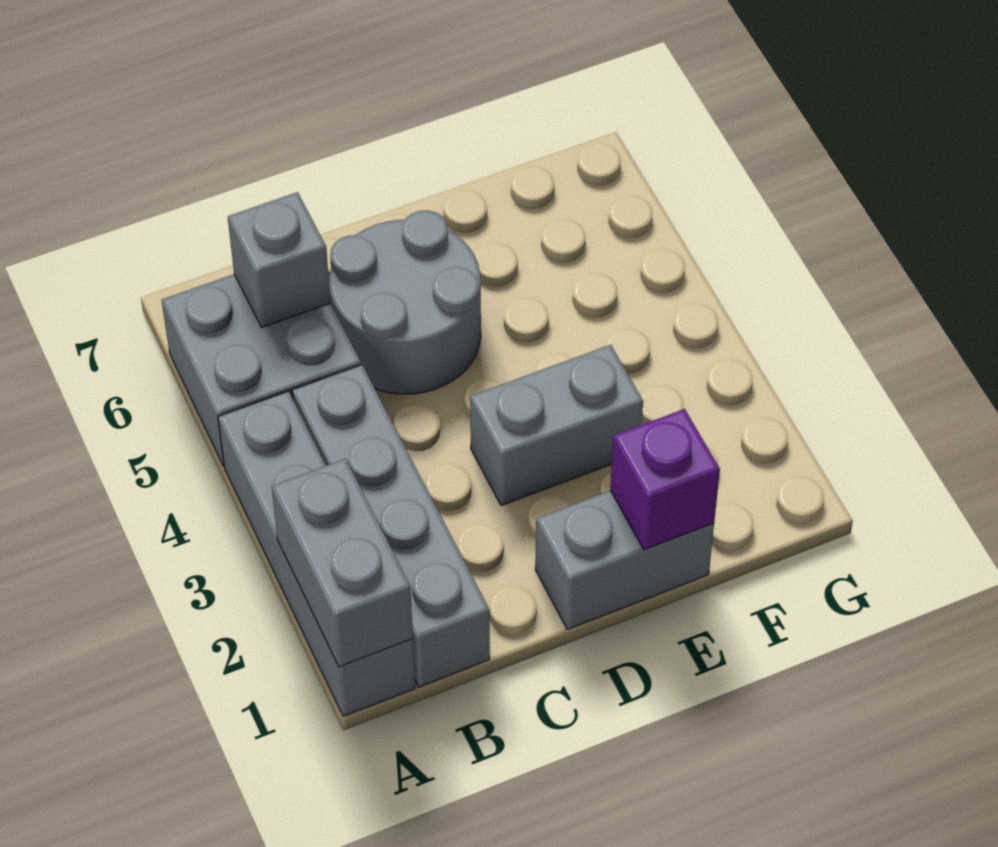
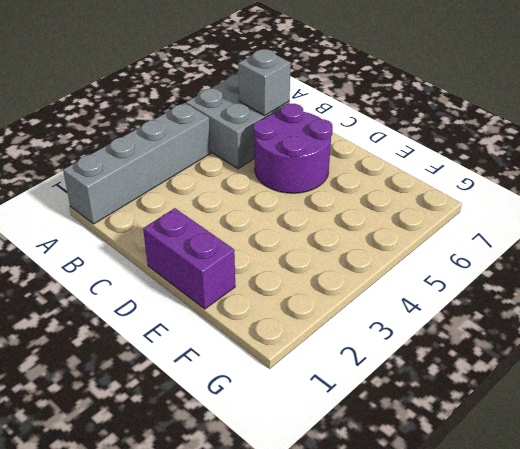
purple 2x2 round brick [254,104,333,193] -> grey 2x2 round brick [329,210,481,394]
purple 1x2 brick [143,208,235,309] -> grey 1x2 brick [535,491,714,629]
none -> grey 1x4 brick [292,365,490,687]
none -> grey 1x2 brick [470,345,643,506]

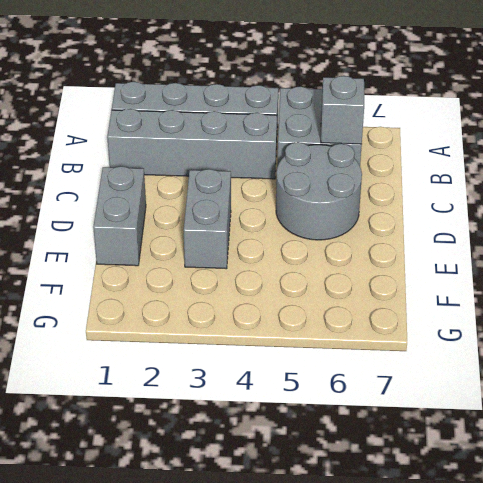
none -> grey 1x2 brick [272,459,413,667]
none -> purple 1x1 brick [610,409,720,550]

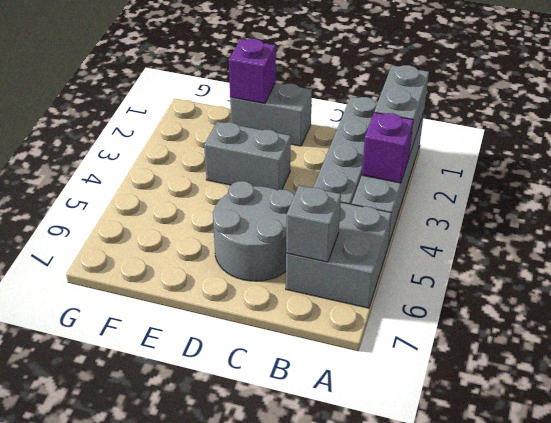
purple 1x1 brick [362,112,413,183] -> none

